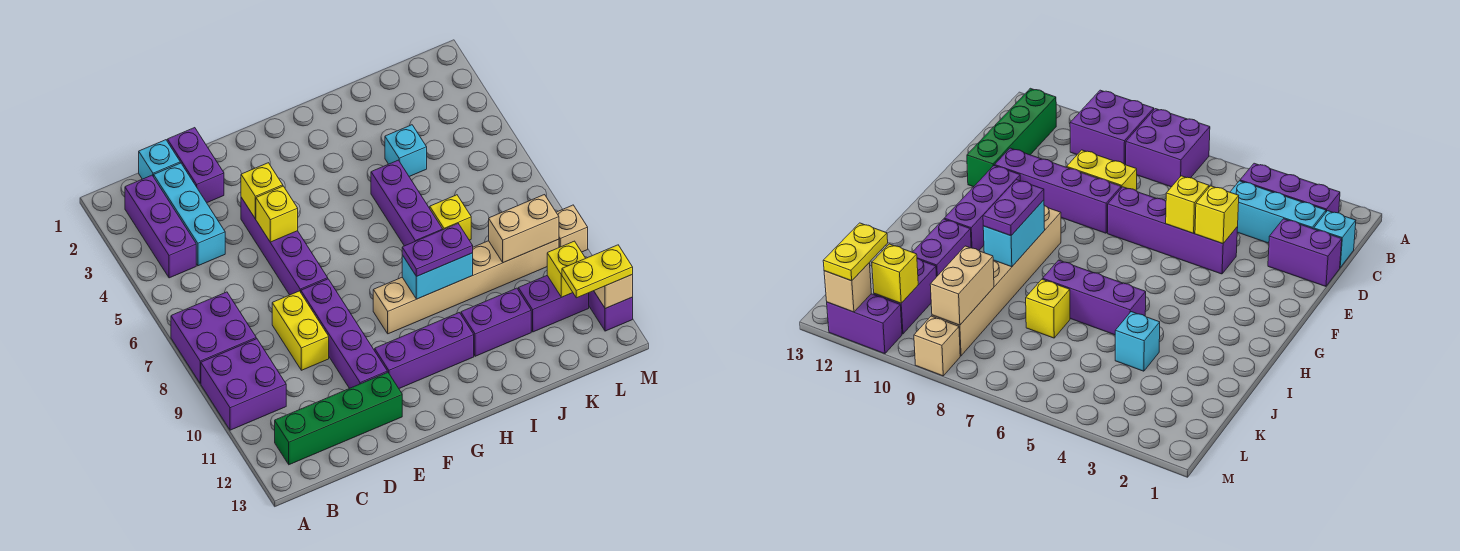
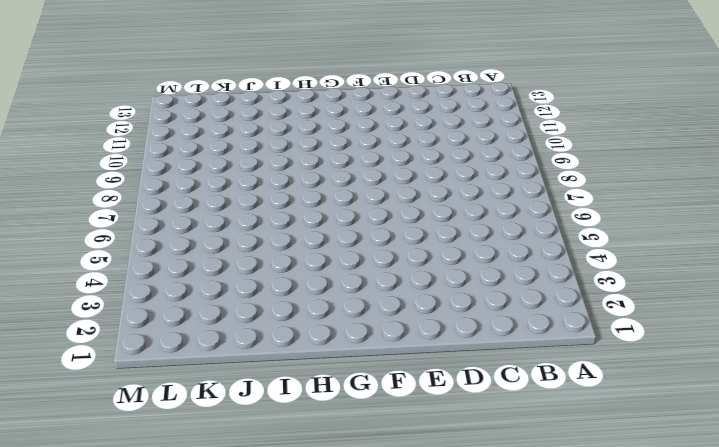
none -> purple 2x2 brick [171,292,256,383]
none -> purple 2x2 brick [201,339,286,430]
none -> purple 1x3 brick [125,175,196,278]

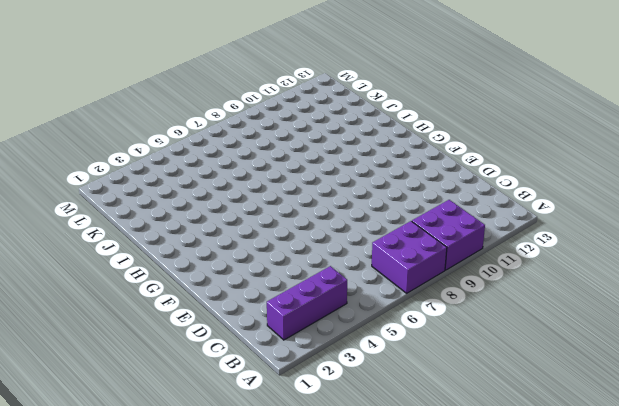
none -> green 1x4 brick [275,372,402,465]
none -> cyan 1x1 brick [139,140,180,179]
none -> cyan 1x3 brick [154,163,225,266]

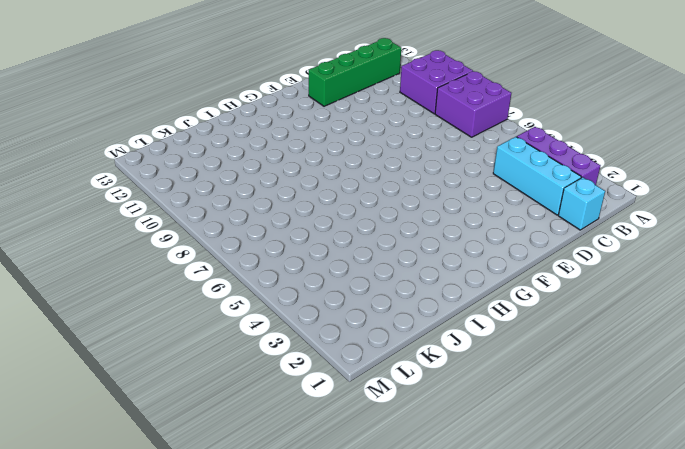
none -> purple 1x2 brick [167,128,224,203]
none -> yellow 1x2 brick [272,291,329,370]
none -> purple 1x4 brick [241,197,328,295]

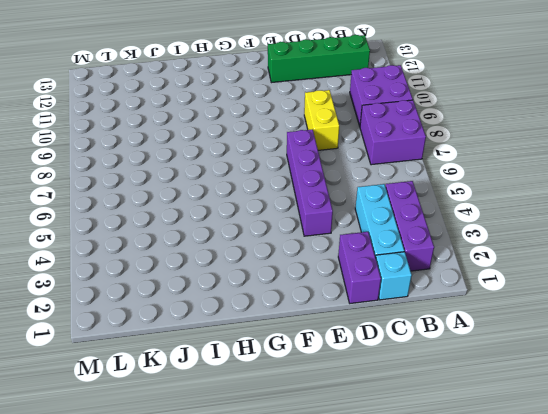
none -> purple 1x4 brick [301,279,387,388]
none -> purple 1x3 brick [375,313,474,388]
none -> tan 1x6 brick [373,239,559,334]

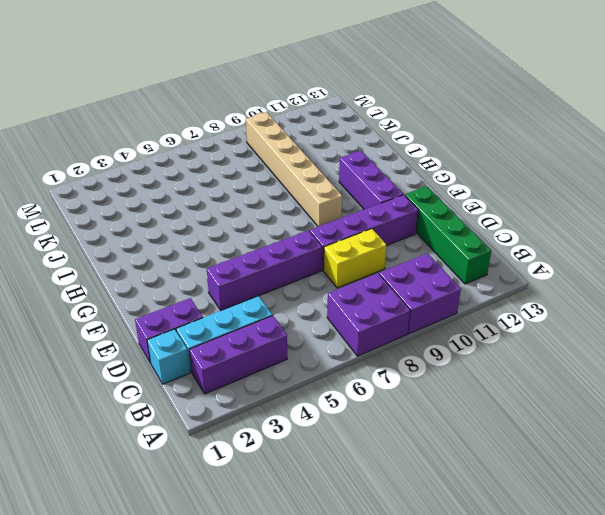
none -> purple 1x3 brick [371,160,443,246]
none -> purple 1x2 brick [461,288,531,356]
none -> cyan 1x1 brick [385,125,427,177]

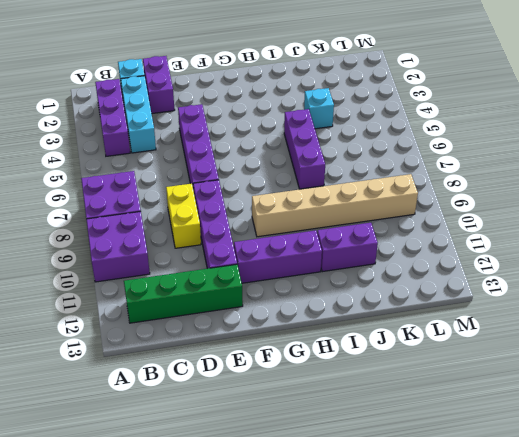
none -> yellow 1x1 brick [430,195,471,240]
none -> purple 1x2 brick [518,276,589,332]
none -> tan 1x1 brick [556,205,588,252]

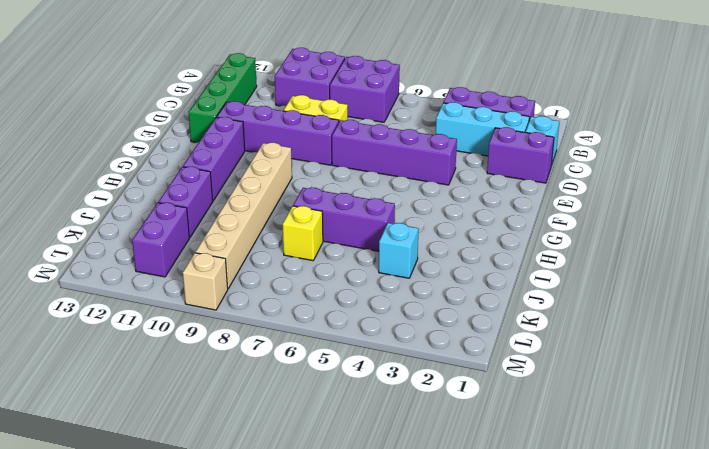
none -> purple 1x2 brick [589,291,633,331]
none -> yellow 1x1 brick [241,163,283,219]
none -> yellow 1x1 brick [256,186,298,242]

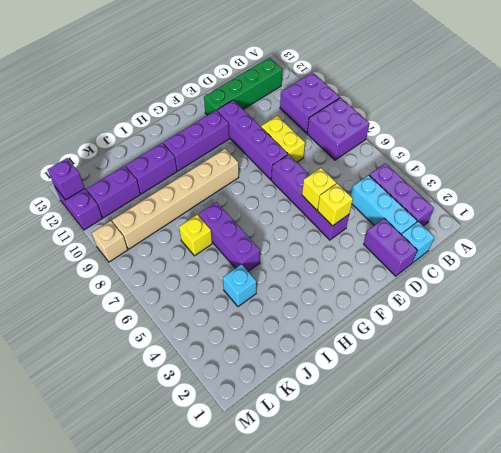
purple 1x1 brick [47,158,85,200] -> tan 1x1 brick [594,275,633,309]
none -> cyan 1x2 brick [402,253,473,299]
none -> tan 1x2 brick [489,195,559,263]
none -> yellow 1x1 brick [547,241,586,297]

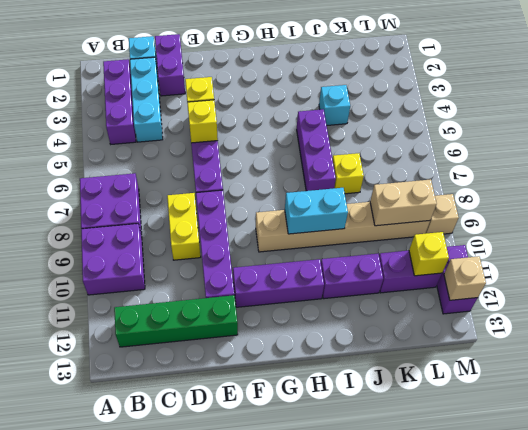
none -> purple 1x2 plate [402,224,473,277]
none -> yellow 1x2 plate [562,245,633,298]

